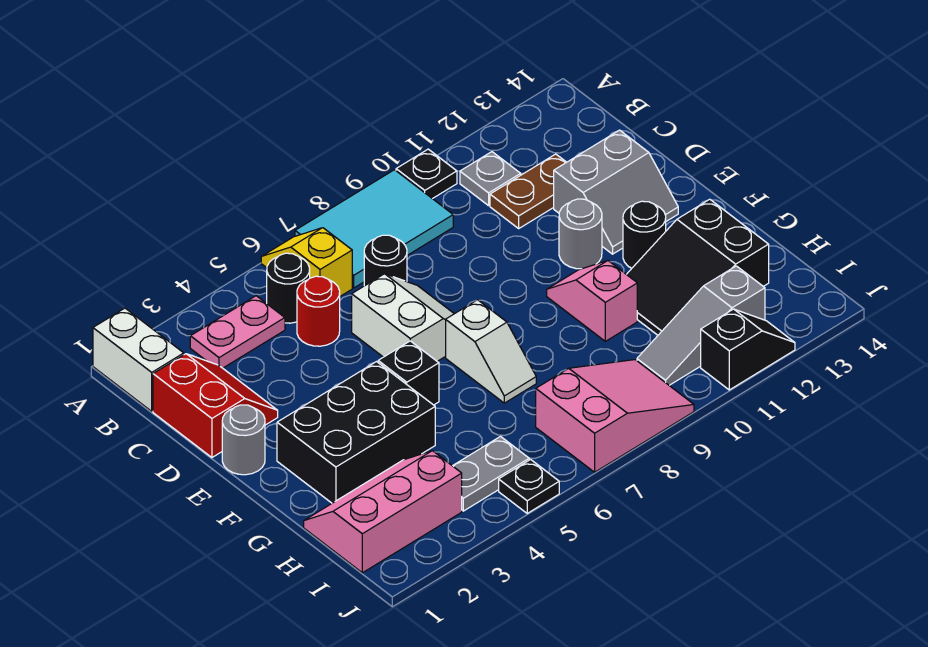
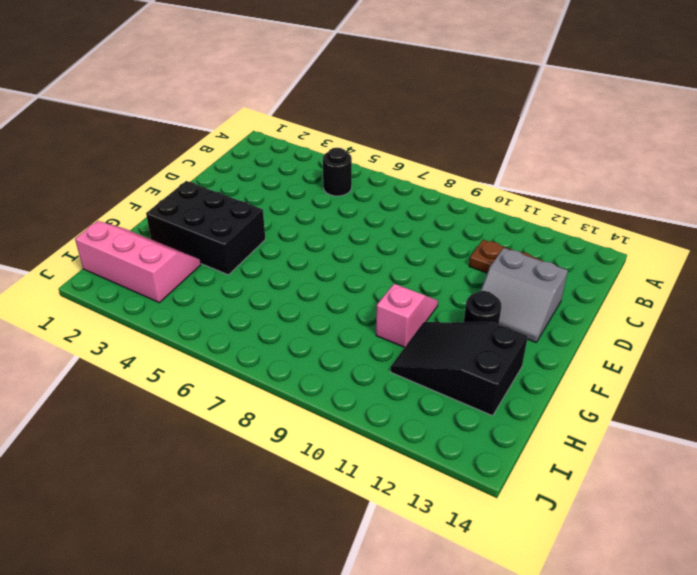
none -> white 1x2 brick [93,308,184,411]
none -> yellow 1x2 slope [261,228,352,296]
none -> cyan 2x3 tile [295,170,453,288]

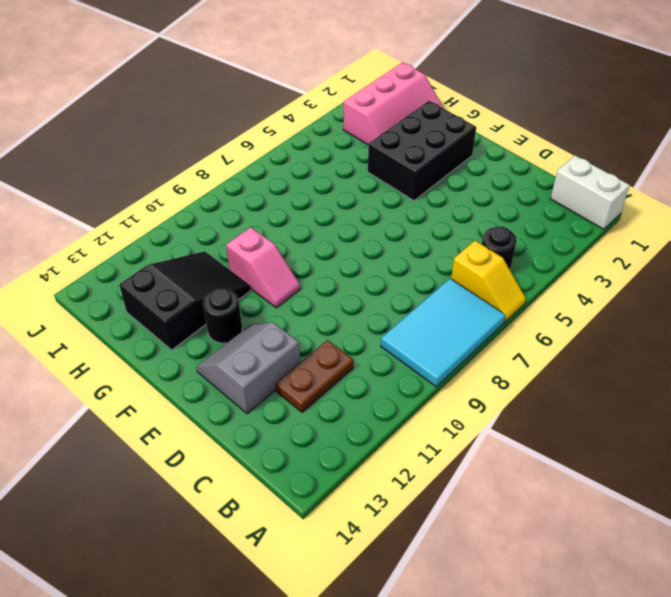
none -> black 1x1 plate [396,149,457,199]
none -> pink 1x2 plate [190,296,285,368]
none -> grey 1x1 plate [460,152,521,206]

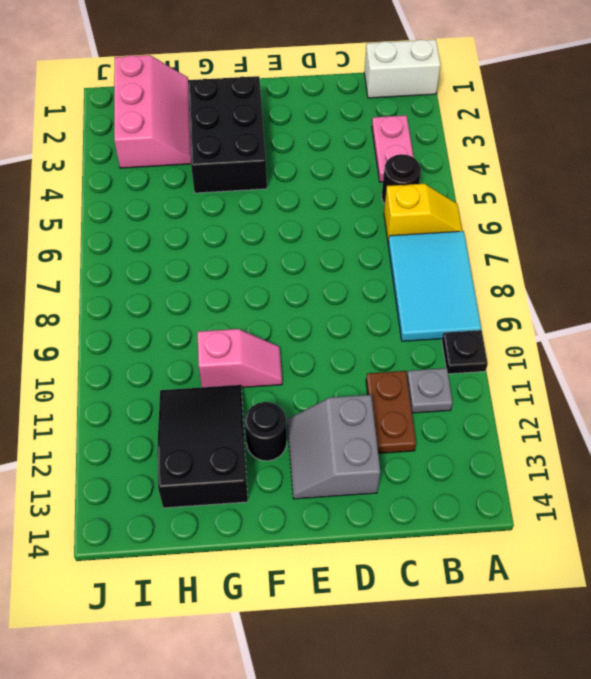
none -> red 2x2 slope [153,354,278,457]
none -> red 1x1 round brick [297,276,340,346]
none -> black 1x1 round brick [364,235,407,286]

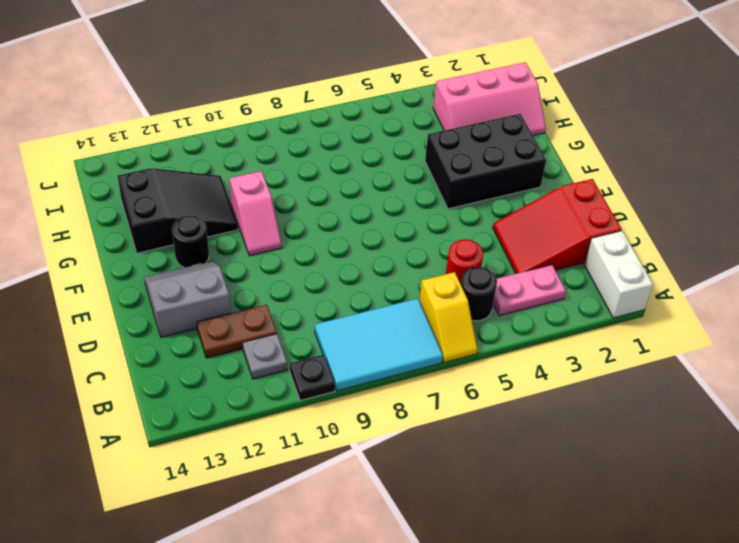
red 2x3 slope [493,179,622,274] -> red 2x2 slope [153,354,278,457]
none -> black 1x1 round brick [364,235,407,286]
none -> white 2x2 slope [352,274,454,361]
none -> grey 1x1 round brick [222,405,265,475]

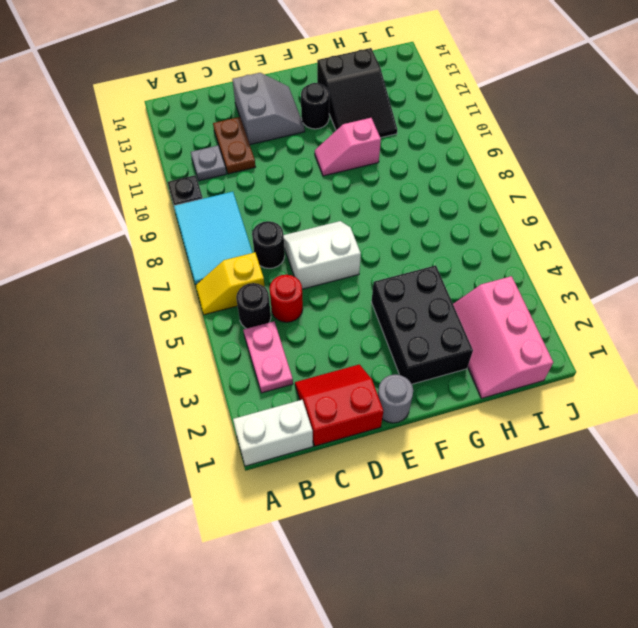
none -> grey 1x1 round brick [559,199,602,269]
none -> black 1x1 brick [378,341,439,405]
none -> white 1x2 slope [446,300,536,403]

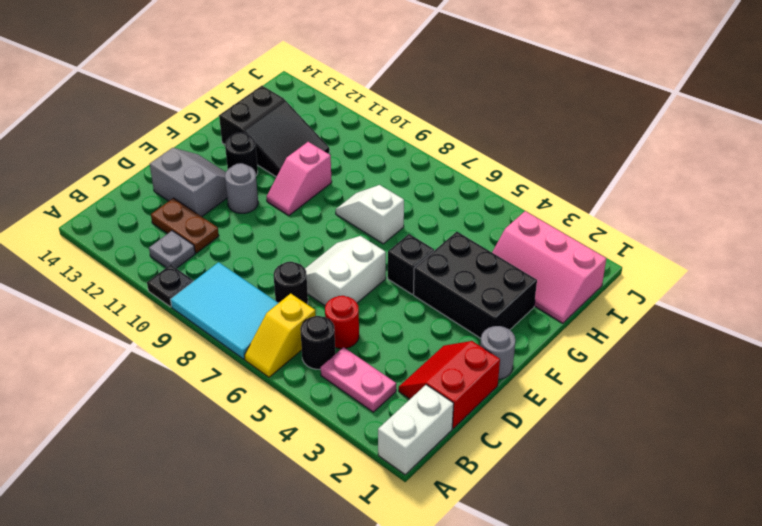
white 1x2 slope [336,185,404,244] -> white 1x2 slope turned to [446,300,536,403]
none -> grey 1x2 plate [453,437,529,511]
none -> pink 2x3 slope [536,360,694,472]
none -> grey 1x3 slope [637,266,765,385]

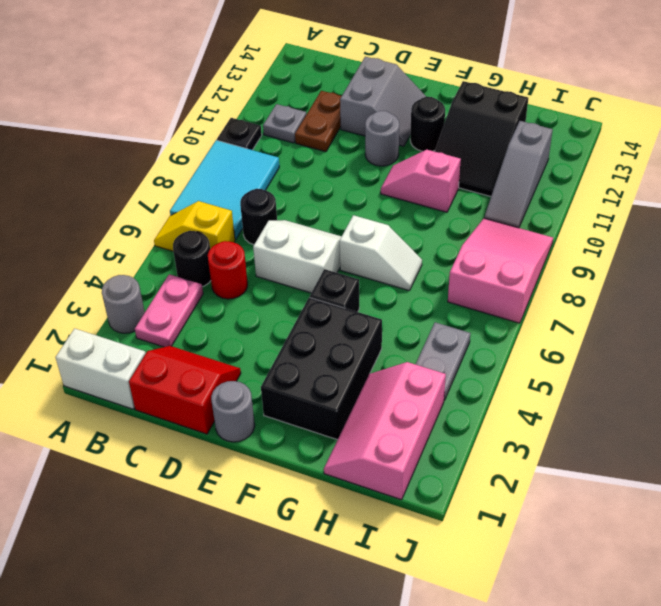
grey 1x1 round brick [102,275,145,333] -> none
none -> black 1x1 plate [499,460,559,513]
none -> black 1x2 slope [701,309,795,390]

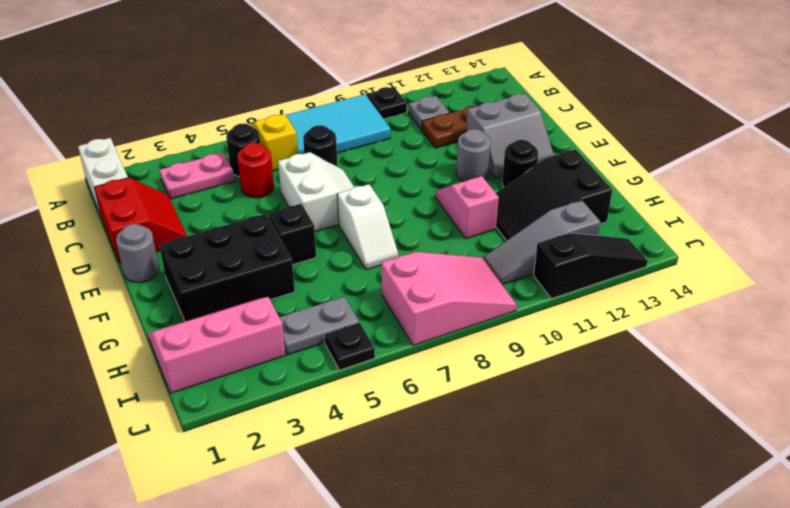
black 1x3 slope [534,233,648,299] -> black 1x2 slope [701,309,795,390]

